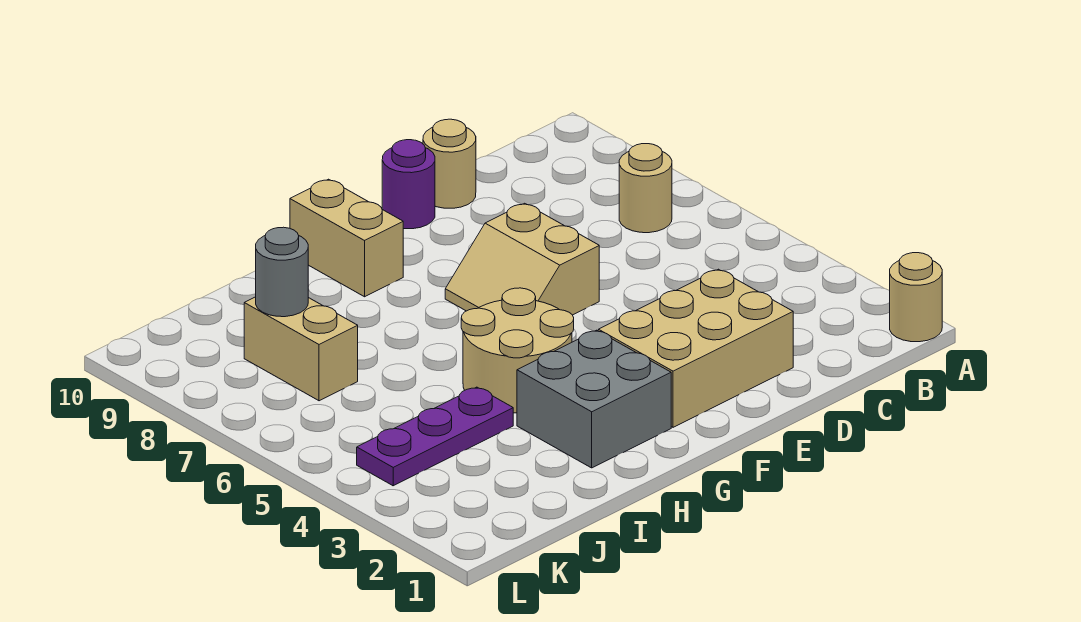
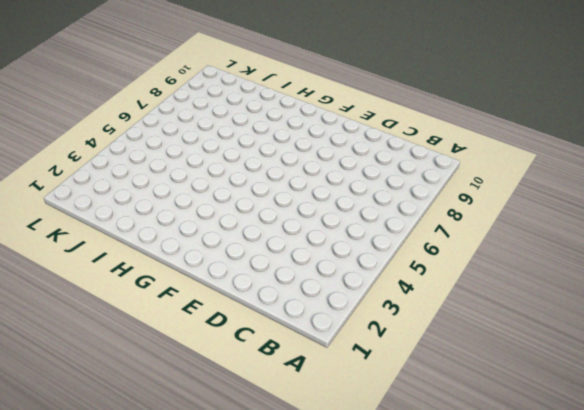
none -> tan 1x1 round brick [890,253,942,342]
none -> tan 1x1 round brick [619,144,672,233]
none -> tan 2x3 brick [598,269,793,427]

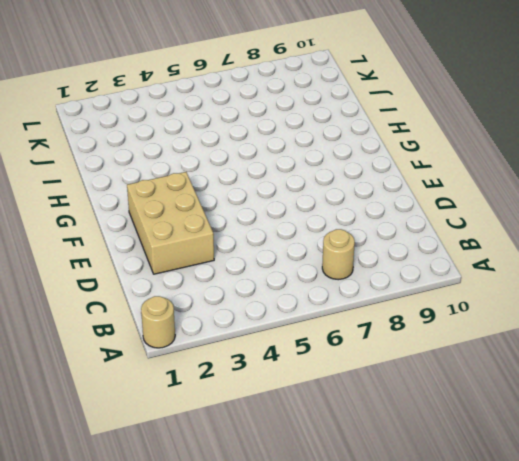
none -> tan 1x1 round brick [423,119,476,208]
none -> tan 2x2 slope [445,203,599,315]
none -> purple 1x1 round brick [382,140,435,229]

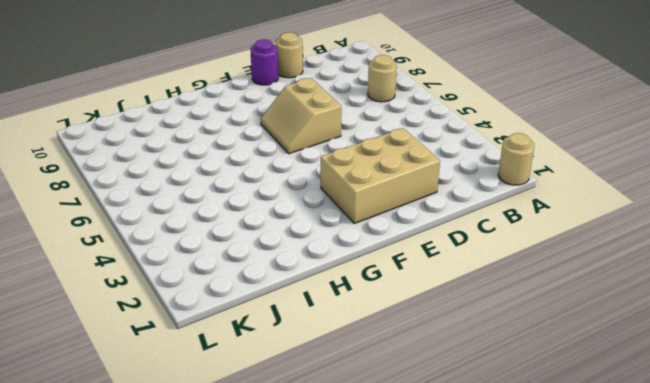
none -> grey 2x2 brick [517,330,671,468]
none -> tan 2x2 round brick [461,288,574,413]
none -> tan 1x2 brick [290,179,403,297]

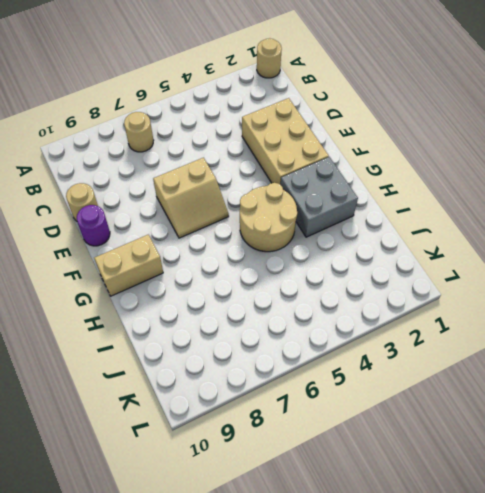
none -> purple 1x3 plate [357,387,513,486]
none -> tan 1x2 brick [244,297,358,401]
none -> grey 1x1 round brick [256,227,308,317]

